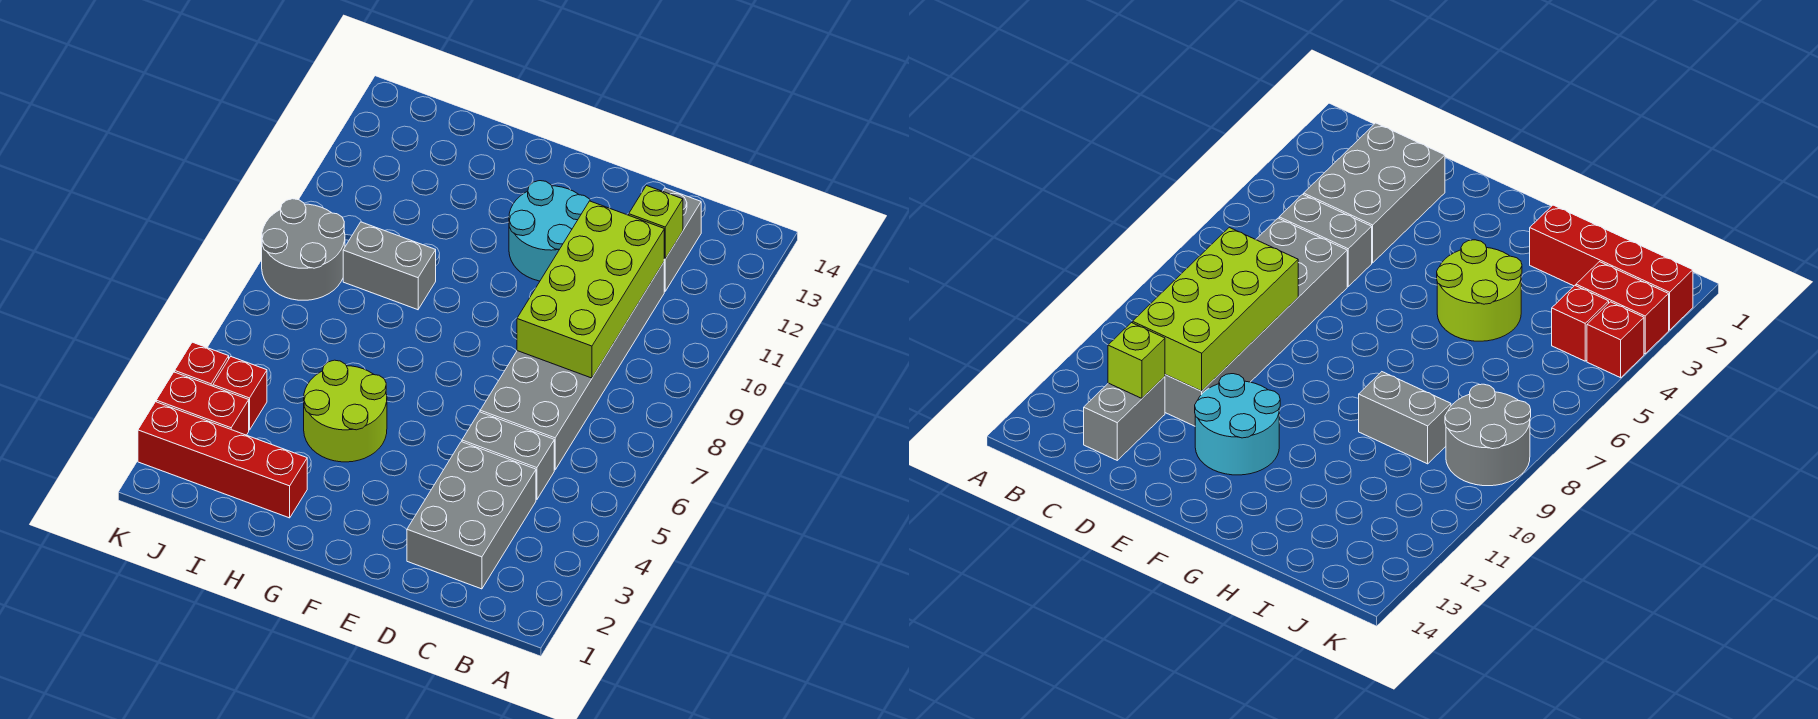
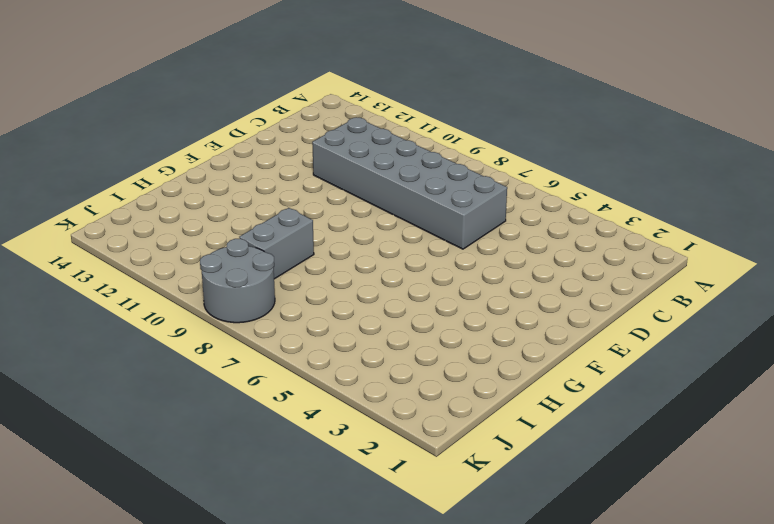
none -> grey 2x3 brick [407,442,536,589]
none -> grey 1x2 brick [462,412,554,500]
none -> grey 1x2 brick [663,188,701,291]

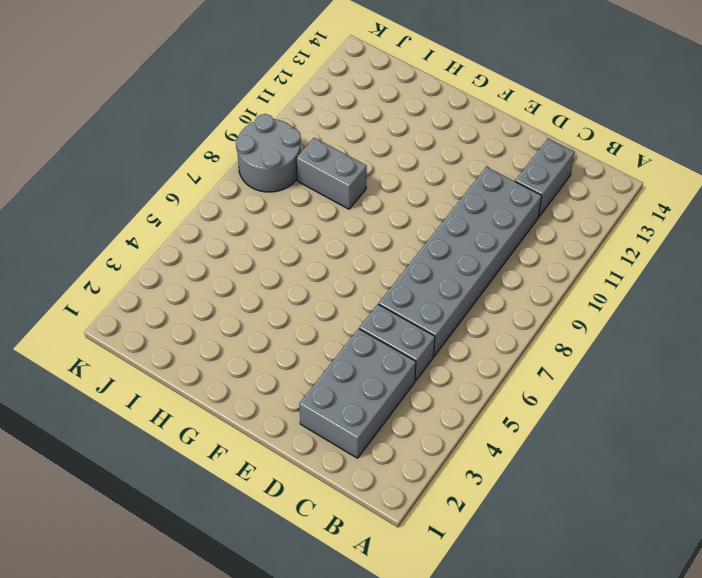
none -> cyan 2x2 round brick [509,181,590,281]
none -> lime 2x2 round brick [304,360,387,462]
none -> red 1x4 brick [138,402,307,518]

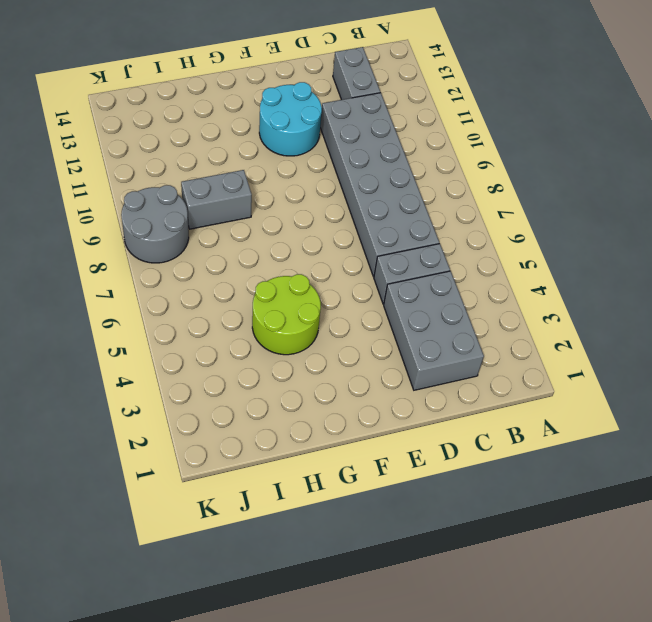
none -> red 1x4 brick [138,402,307,518]
none -> red 1x2 brick [156,372,249,435]
none -> red 1x1 brick [213,357,267,430]

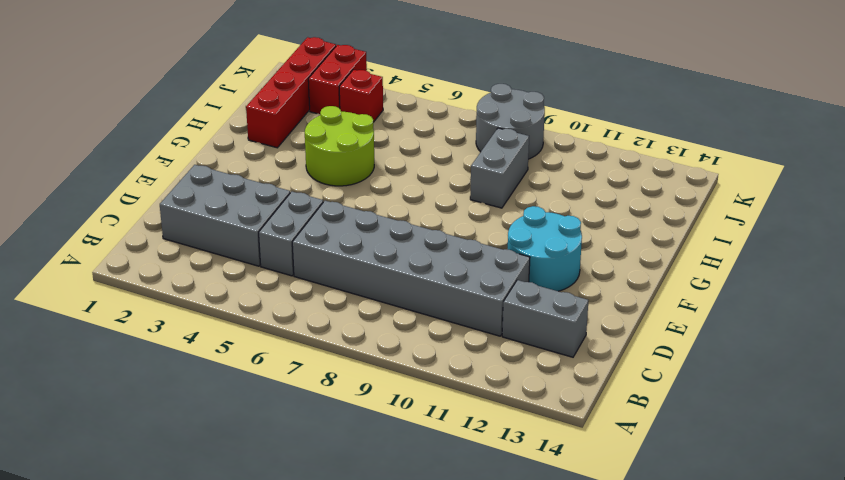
none -> red 1x1 brick [175,342,229,386]
none -> lime 2x4 brick [517,201,664,378]
none -> lime 1x1 brick [629,186,683,259]

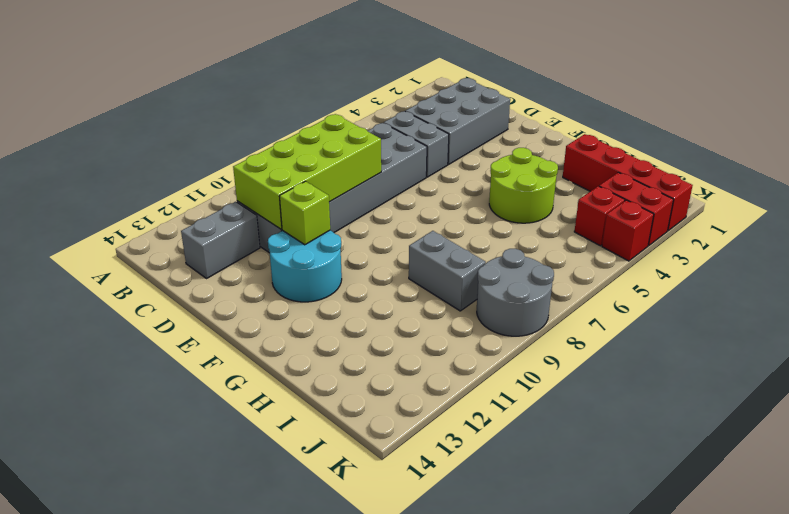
lime 1x1 brick [279,181,330,245] -> lime 1x1 brick moved to [629,186,683,259]

